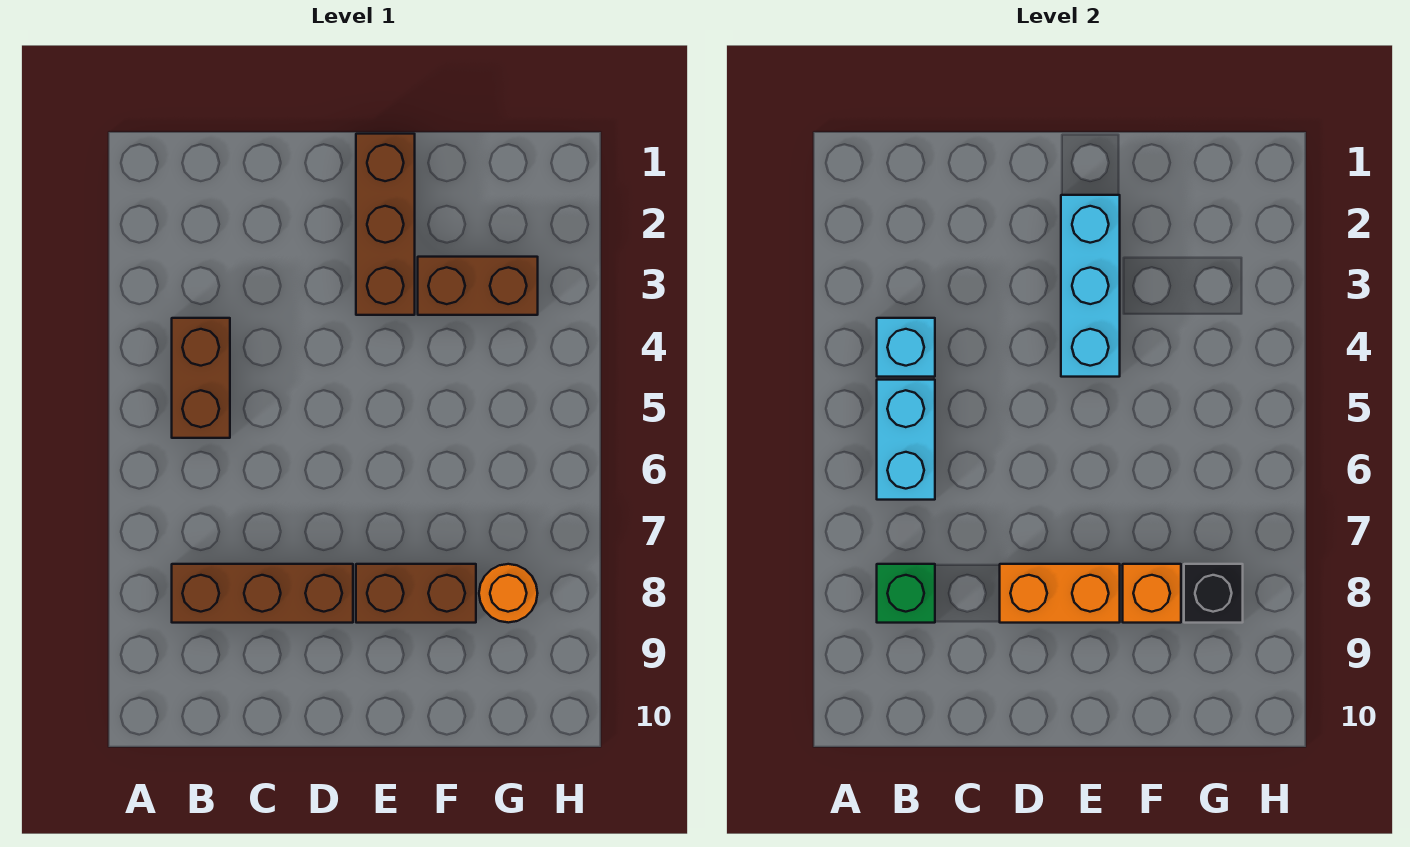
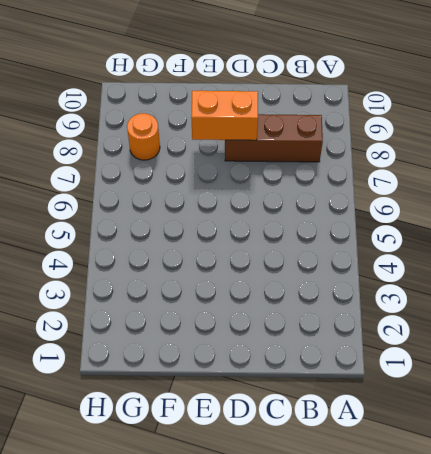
none -> brown 1x2 brick [172,318,230,438]
none -> brown 1x3 brick [356,134,415,315]
none -> brown 1x2 brick [356,564,476,623]

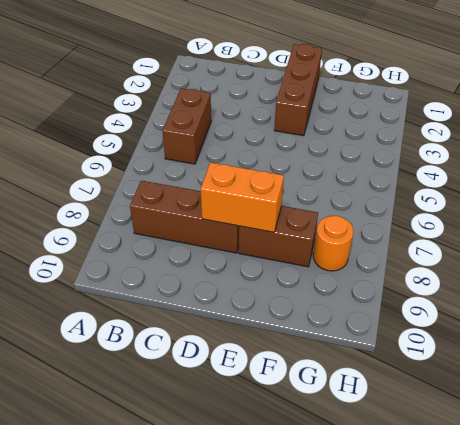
none -> brown 1x2 brick [418,257,538,315]
none -> cyan 1x1 brick [877,318,935,377]
none -> cyan 1x2 brick [877,380,935,500]

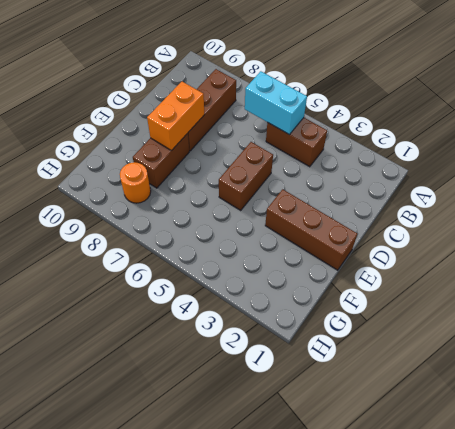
brown 1x2 brick [219,142,273,210] -> brown 1x2 brick moved to [418,257,538,315]
none -> cyan 1x1 brick [877,318,935,377]
none -> green 1x1 brick [877,564,935,623]
none -> cyan 1x3 brick [1061,195,1120,377]

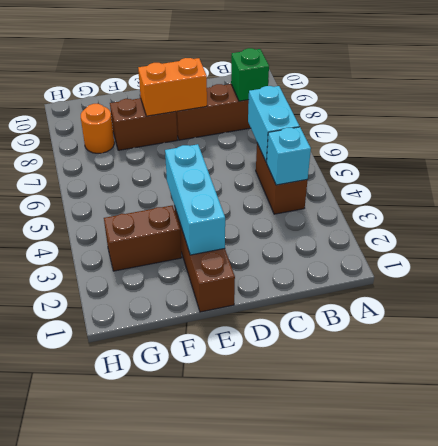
none -> orange 1x1 brick [1123,564,1181,623]
none -> black 1x1 brick [1184,564,1243,623]

